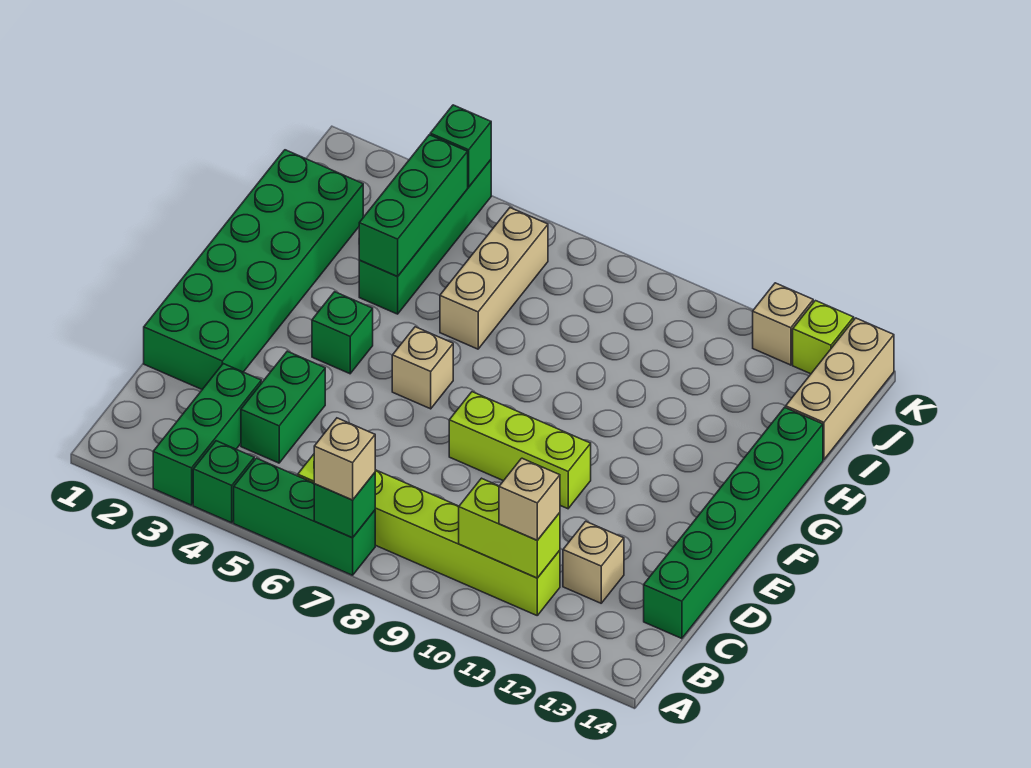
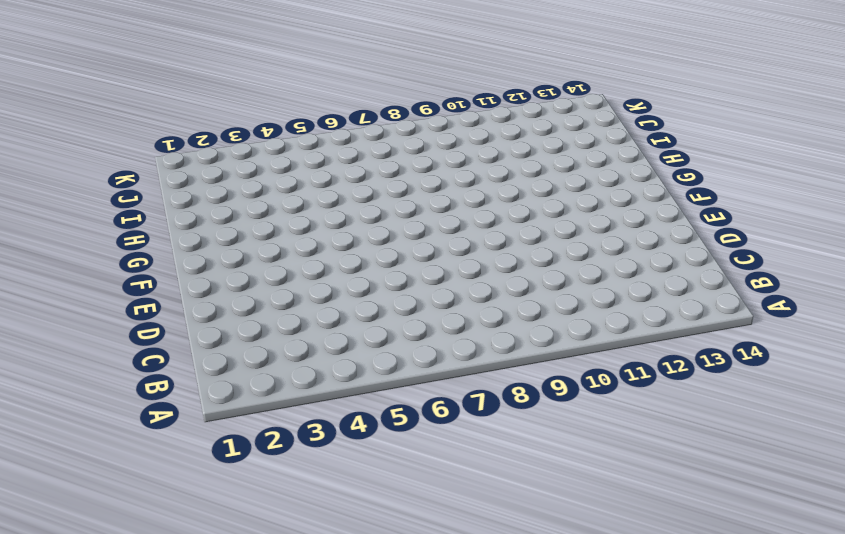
none -> green 1x3 brick [153,364,261,505]
none -> green 1x1 brick [193,441,254,523]
none -> green 1x3 brick [234,458,375,575]

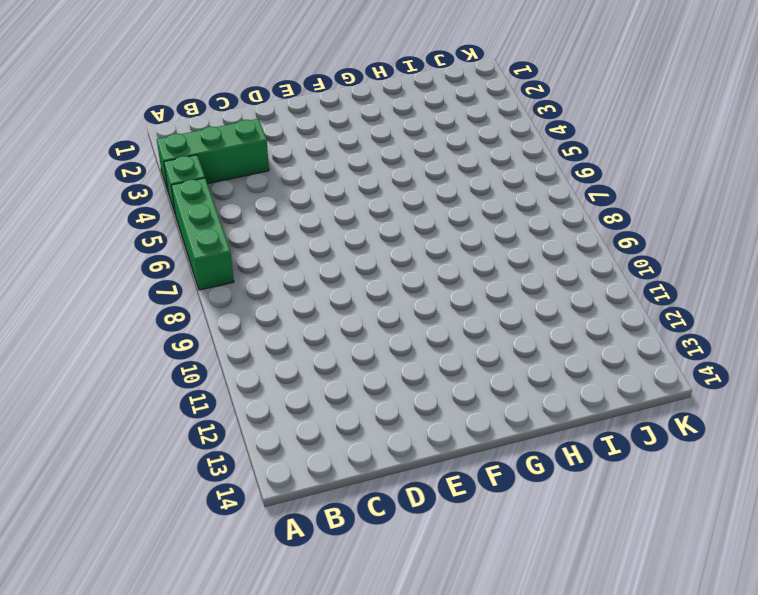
none -> lime 1x6 brick [298,454,560,615]
none -> green 1x2 brick [241,351,325,463]
none -> tan 1x1 brick [563,521,624,603]

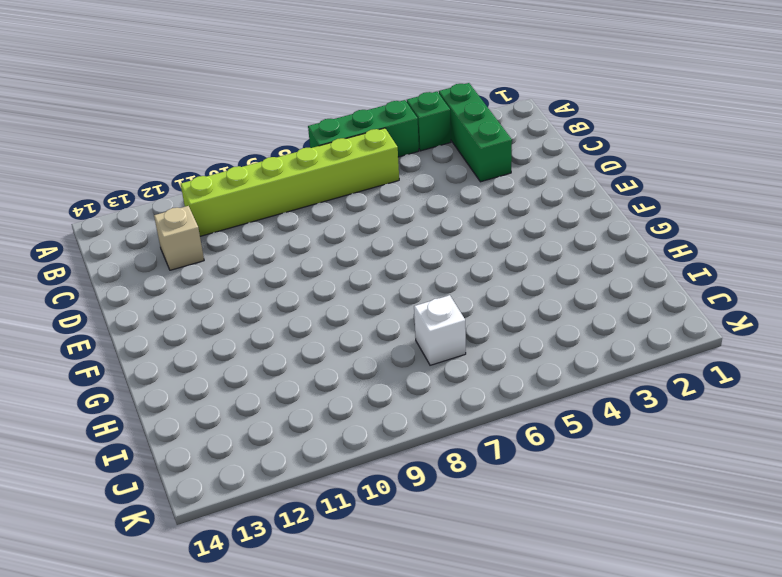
white 1x1 brick [414,295,466,365] -> none
none -> green 1x2 brick [241,351,325,463]
none -> green 1x6 brick [644,407,823,639]
none -> green 2x6 brick [144,150,363,389]

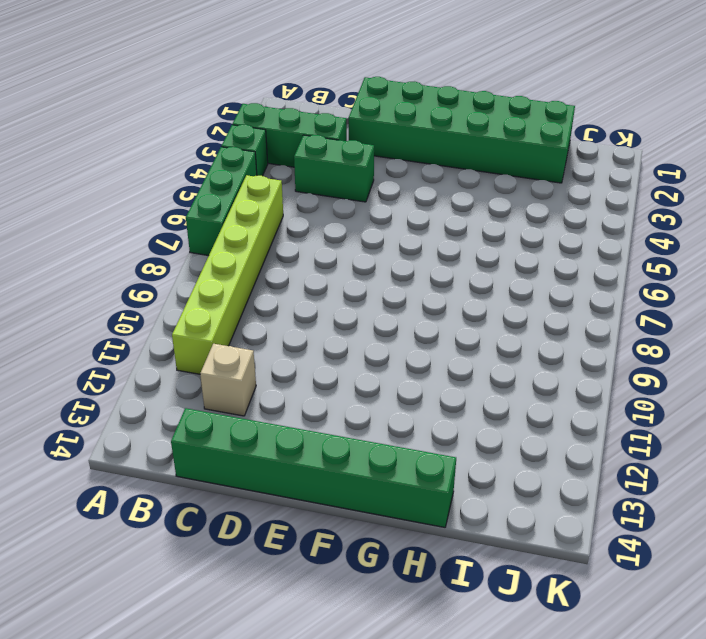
none -> lime 1x3 brick [449,392,591,509]
none -> green 1x1 brick [312,292,373,374]
none -> tan 1x1 brick [392,327,453,409]

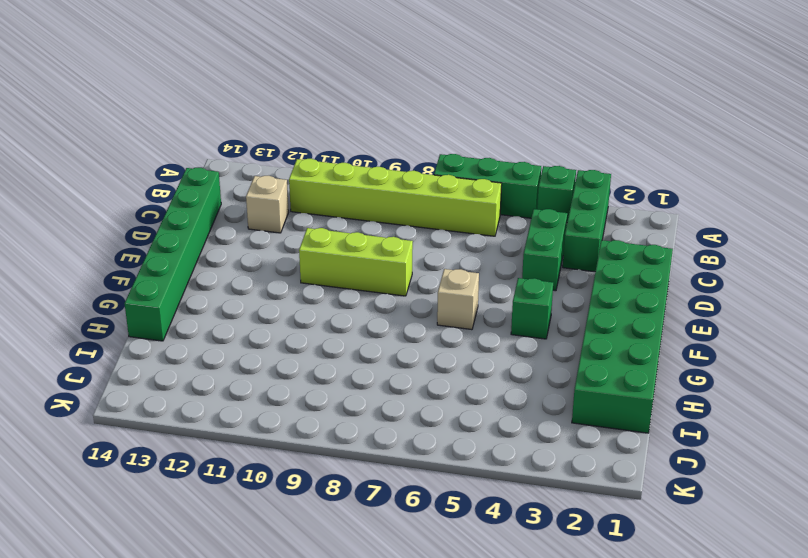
none -> green 1x4 brick [359,160,491,314]
none -> tan 1x3 brick [440,208,548,349]
none -> tan 1x3 brick [786,318,894,460]

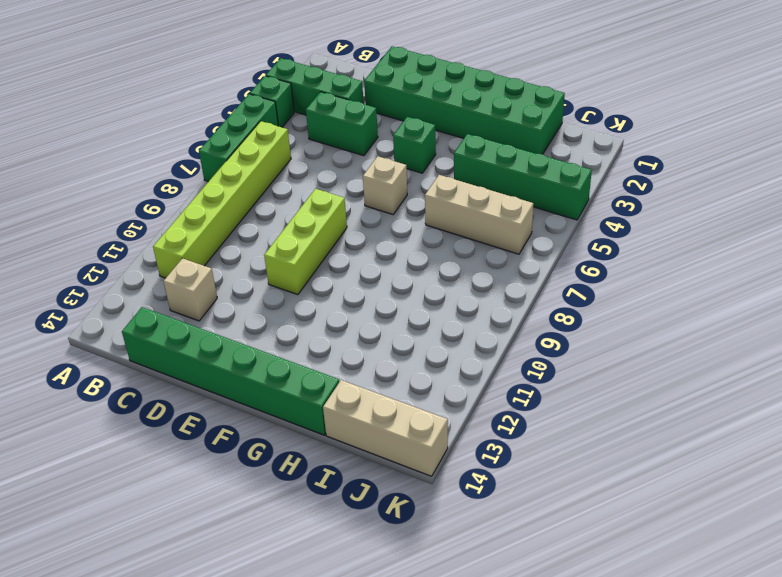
none -> tan 1x1 brick [753,283,813,365]
none -> lime 1x1 brick [793,301,854,374]
none -> green 1x1 brick [314,473,375,538]

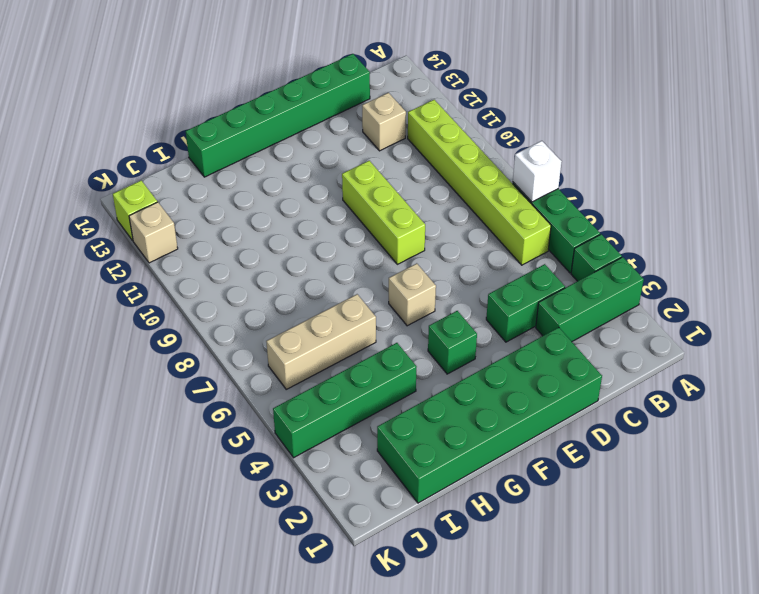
white 1x1 brick [513,141,562,202] -> green 1x1 brick [314,473,375,538]
none -> tan 1x3 brick [786,318,894,460]
none -> lime 1x2 brick [459,478,560,578]
none -> green 1x3 brick [359,135,468,277]

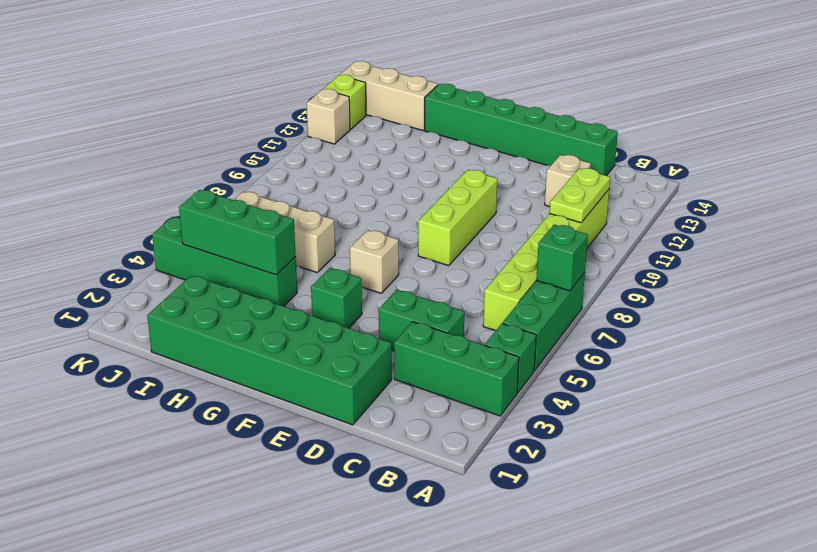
lime 1x2 plate [549,168,610,223] -> lime 1x2 brick [459,478,560,578]
none -> green 1x1 brick [430,105,491,187]
none -> tan 1x1 brick [314,418,375,500]
none -> tan 1x1 brick [499,458,560,540]

